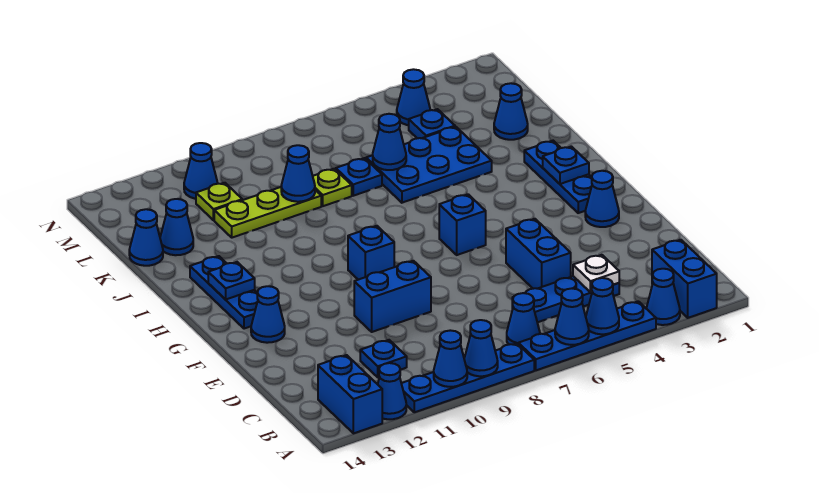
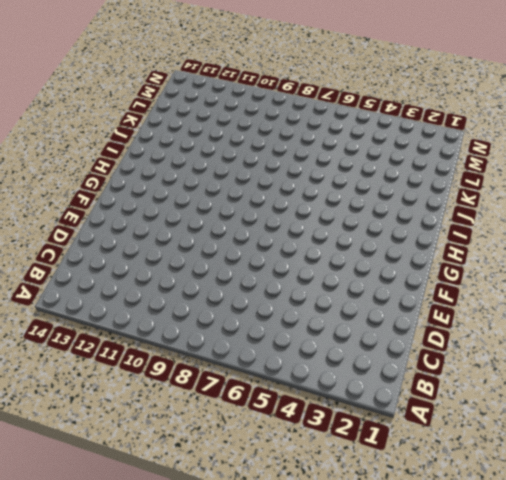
none -> blue 1x2 brick [652,240,717,318]
none -> blue 1x1 cone [646,269,680,325]
none -> blue 1x4 plate [518,301,656,370]
none -> blue 1x4 plate [401,343,534,412]

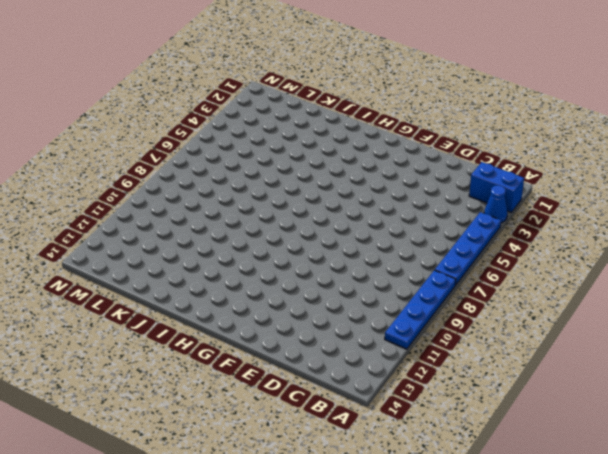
none -> blue 1x1 cone [378,363,406,419]
none -> blue 1x2 brick [318,355,382,433]
none -> blue 1x1 cone [507,293,540,345]
none -> blue 1x3 plate [512,276,619,322]

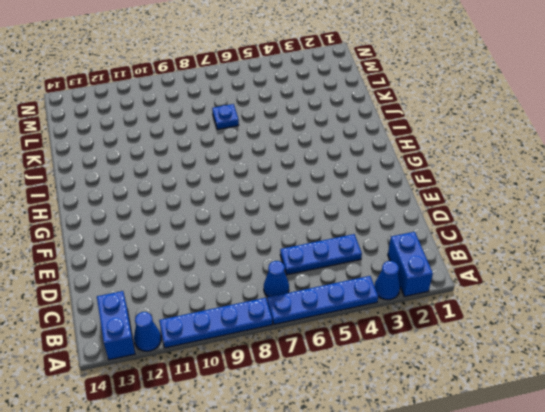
none -> blue 1x1 plate [360,340,407,377]
none -> blue 1x2 brick [506,219,571,289]
none -> blue 1x2 brick [354,261,431,332]
none -> blue 1x1 cone [585,171,619,227]

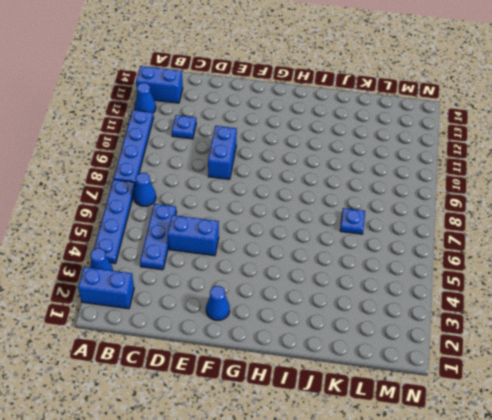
none -> blue 1x1 cone [251,286,285,343]
none -> blue 1x3 plate [524,141,592,213]
none -> blue 1x1 brick [439,194,486,255]
none -> blue 1x1 brick [348,226,394,280]

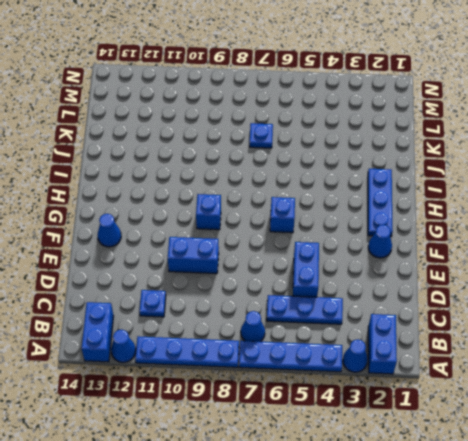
none -> blue 1x3 plate [190,256,258,329]
none -> blue 2x3 plate [366,127,492,203]
none -> blue 1x1 cone [494,83,528,140]
none -> lime 1x1 plate [313,169,352,206]

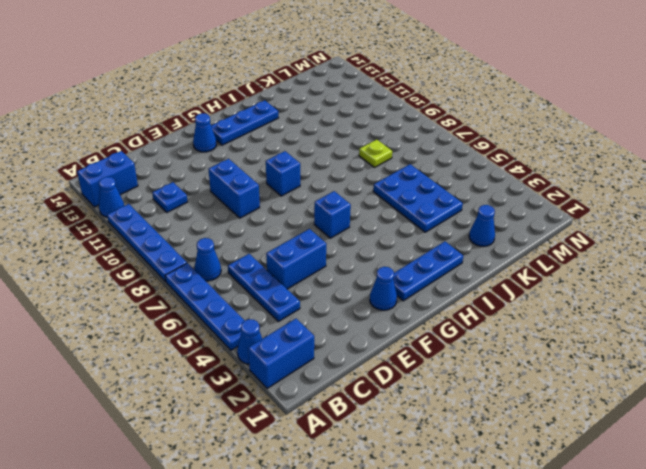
none -> blue 1x1 plate [336,158,382,196]
none -> lime 1x3 plate [214,187,321,238]
none -> blue 1x1 cone [160,199,193,255]
none -> blue 1x1 cone [129,209,163,266]

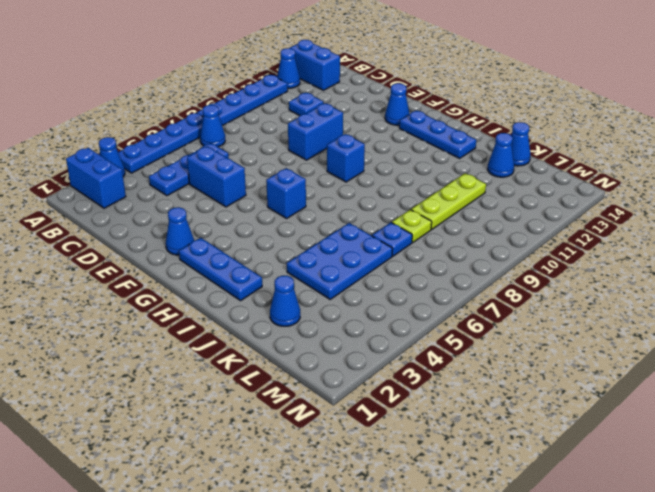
none -> blue 1x1 plate [409,109,455,138]
none -> lime 1x1 plate [196,183,242,220]
none -> blue 1x1 cone [397,69,430,125]
none -> blue 1x1 cone [184,143,218,199]

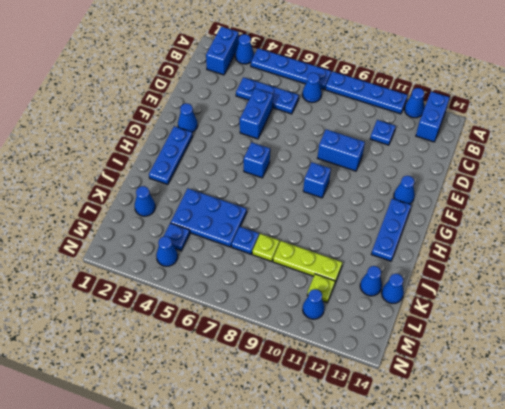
none -> blue 1x1 cone [586,278,619,334]
none -> blue 1x1 cone [555,288,589,345]
none -> blue 1x1 cone [464,320,498,376]
none -> blue 1x1 cone [434,330,467,387]

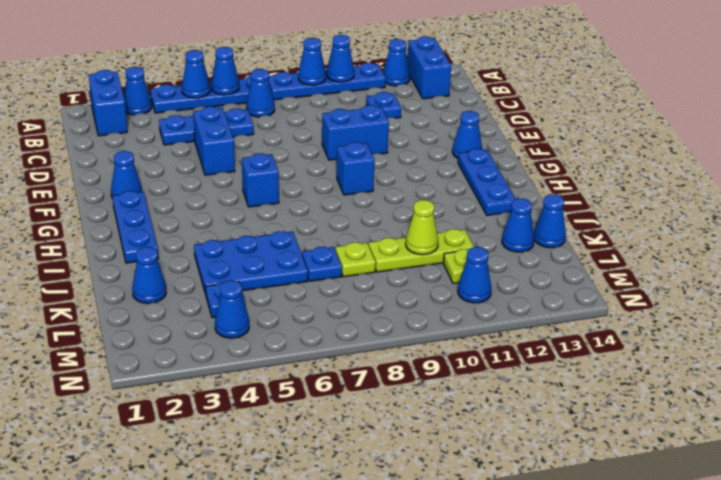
lime 1x1 cone [406,200,438,255] -> none
none -> white 1x1 plate [573,255,619,292]
none -> blue 1x1 plate [543,146,589,184]
none -> blue 1x1 plate [208,262,255,300]
none -> blue 1x1 cone [373,114,406,170]

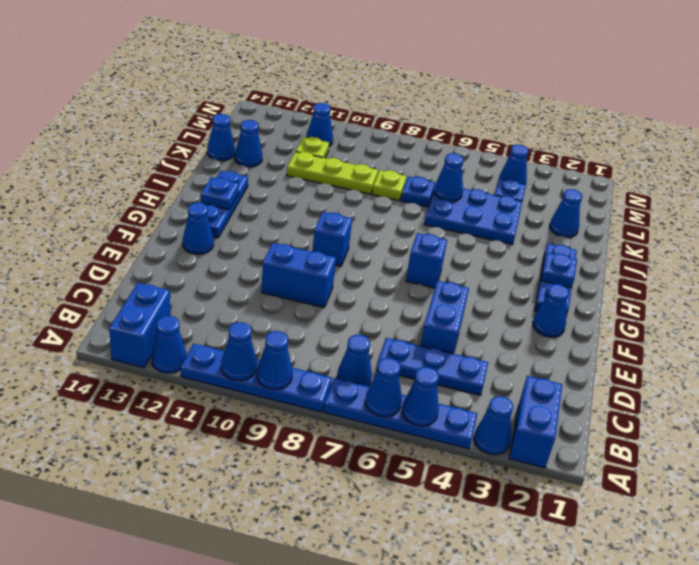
none -> blue 1x1 plate [360,340,407,377]
none -> white 1x1 plate [573,255,619,292]
none -> blue 1x1 cone [281,145,315,202]

